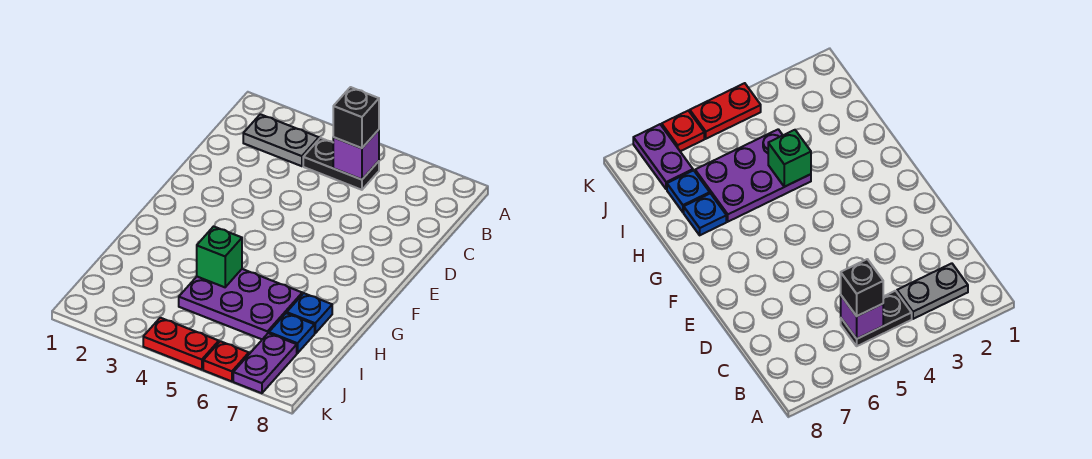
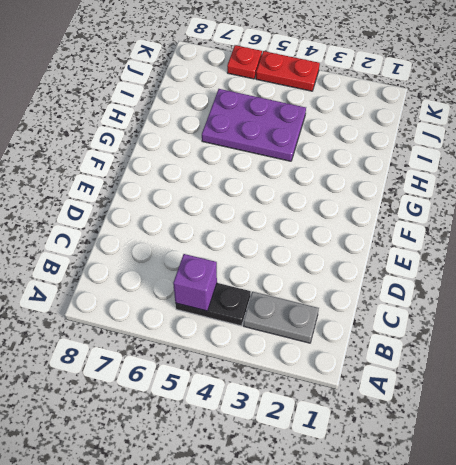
none -> blue 1x1 plate [287,293,332,333]
none -> blue 1x1 plate [269,313,315,353]

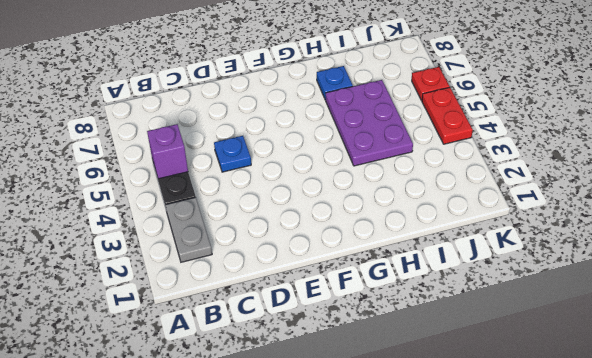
blue 1x1 plate [214,136,251,172] -> blue 1x1 plate moved to [269,313,315,353]
none -> purple 1x2 plate [233,333,297,393]
none -> green 1x1 brick [197,226,242,287]

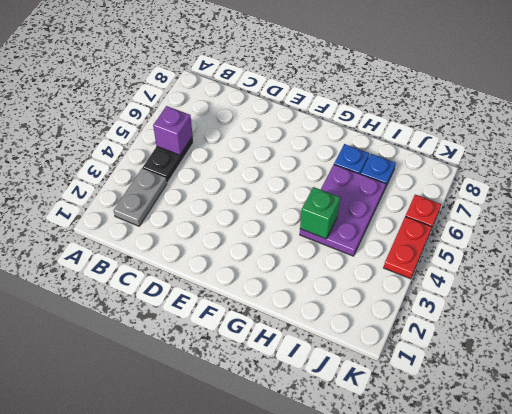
none -> purple 1x2 plate [233,333,297,393]
none -> black 1x1 brick [333,87,379,148]

